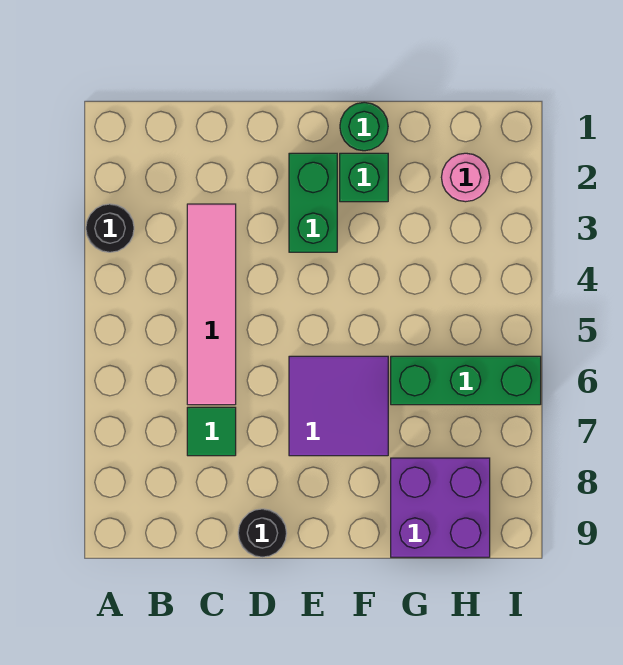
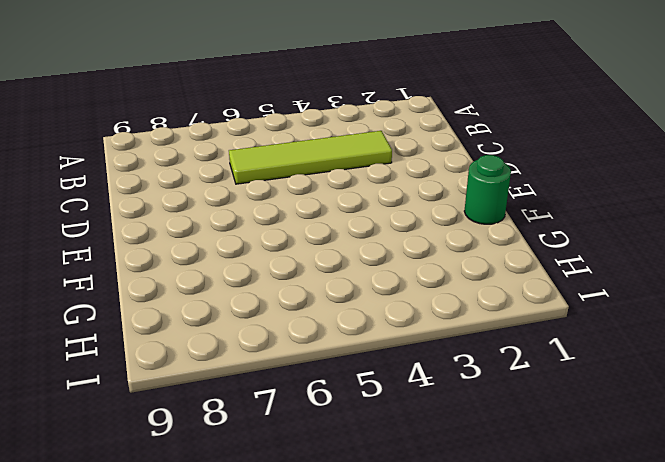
lime 1x4 tile [229,131,392,184] -> pink 1x4 tile [187,204,236,405]
none -> black 1x1 round brick [86,204,134,252]
none -> green 1x1 tile [187,407,236,456]

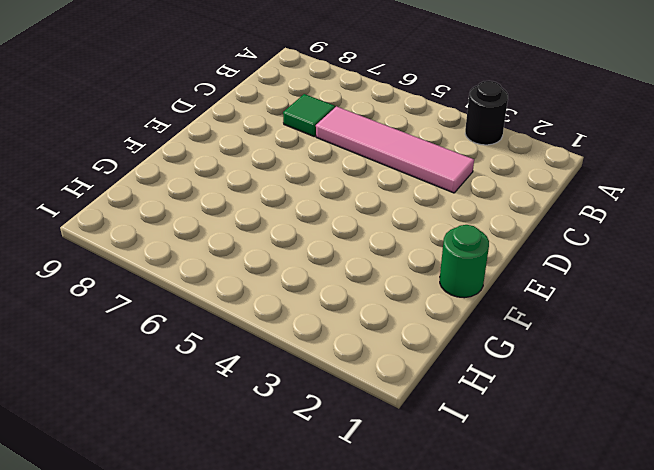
none -> black 1x1 round brick [238,509,287,557]
none -> green 1x2 brick [289,153,337,252]

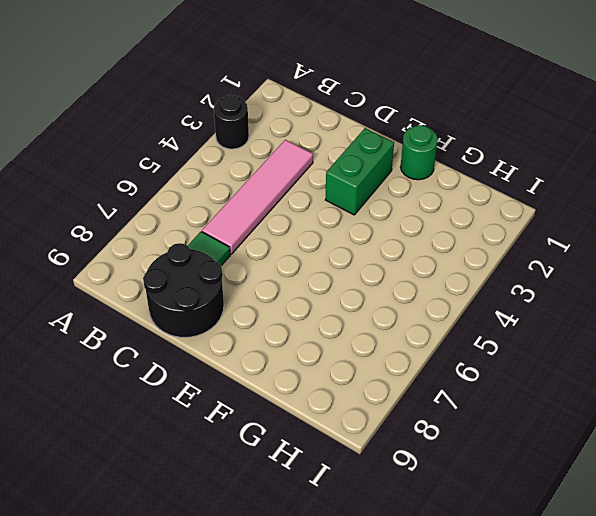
black 2x2 round brick [143,243,224,337] -> black 1x1 round brick [238,509,287,557]
none -> purple 2x2 tile [289,356,388,456]
none -> green 1x1 brick [340,153,388,202]

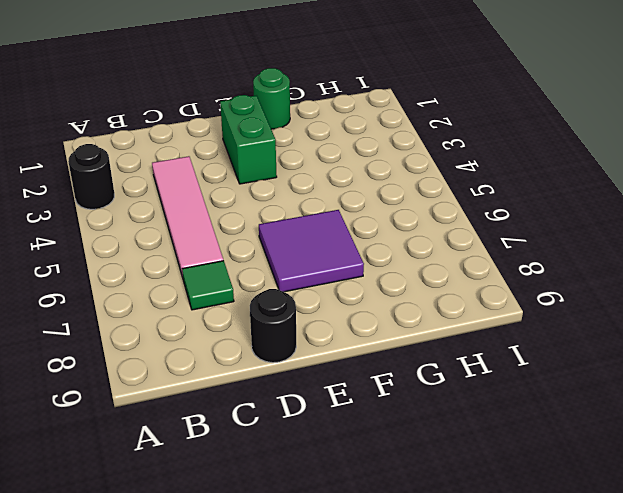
none -> green 1x1 brick [340,153,388,202]
none -> green 1x3 brick [391,356,541,405]

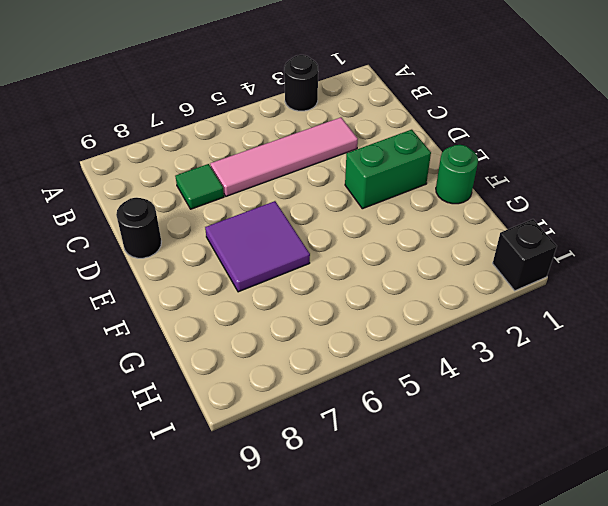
black 1x1 brick [493,219,557,291] -> none
none -> green 1x1 brick [340,153,388,202]
none -> green 1x3 brick [391,356,541,405]

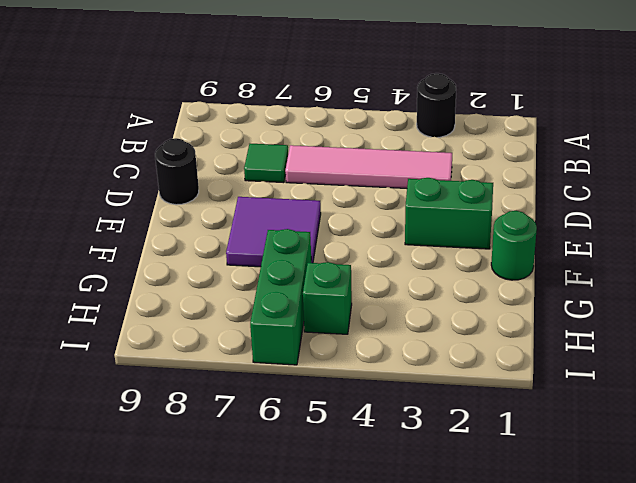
green 1x1 brick [303,262,352,334] -> green 1x1 brick moved to [340,153,388,202]
none -> purple 2x2 brick [391,458,490,557]
none -> pink 1x1 round brick [441,153,490,202]

